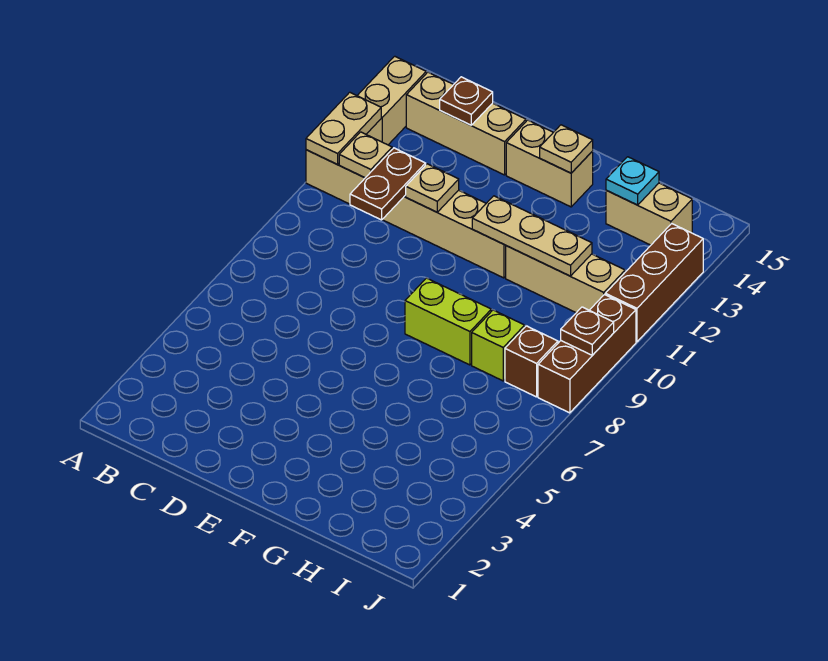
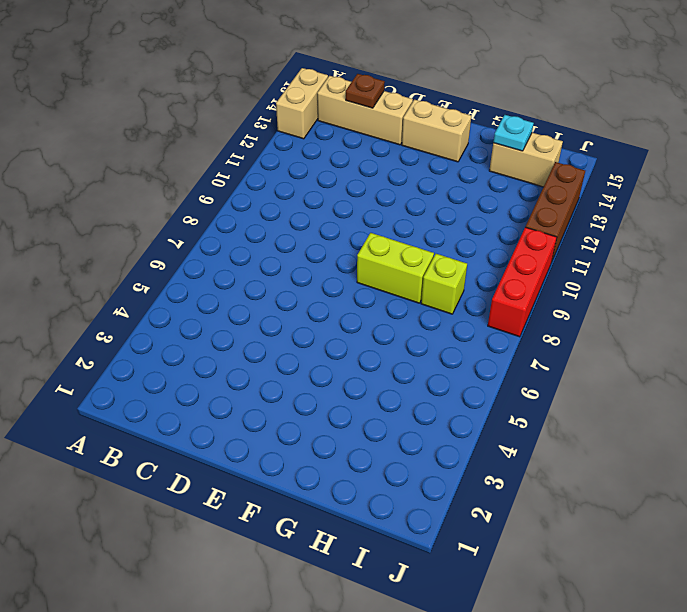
red 1x3 brick [488,227,557,337] -> brown 1x3 brick [538,295,636,413]
none -> tan 1x6 brick [306,150,506,278]
none -> tan 1x3 brick [506,246,625,313]
none -> brown 1x1 brick [505,326,558,397]

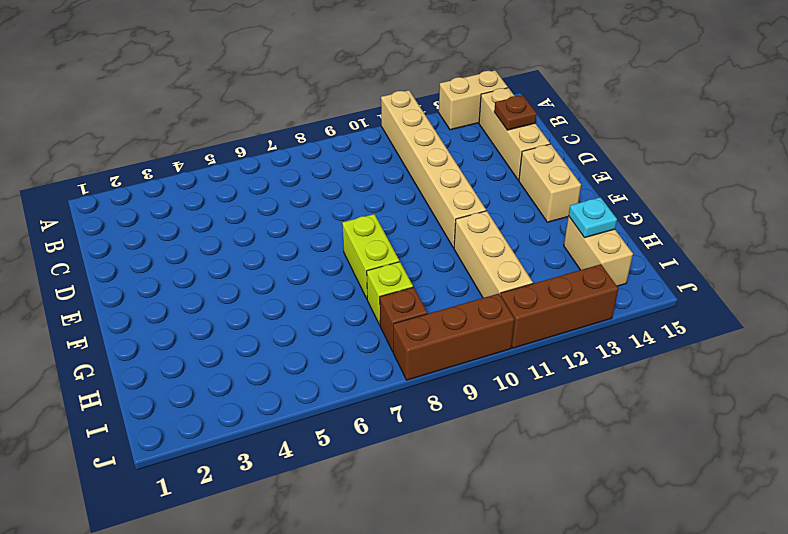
none -> tan 1x2 plate [306,92,381,164]
none -> tan 1x1 plate [339,132,392,178]
none -> brown 1x2 plate [350,148,426,220]

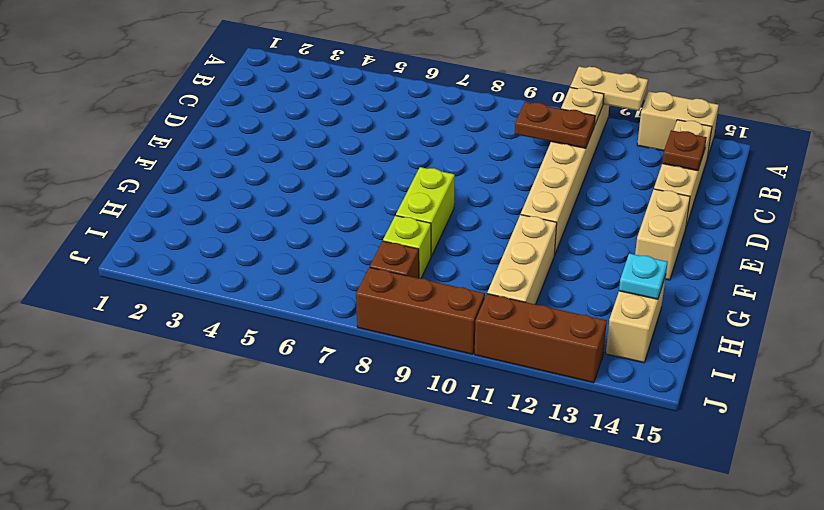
none -> tan 1x1 plate [406,164,459,212]
none -> tan 1x3 plate [472,196,592,276]
none -> tan 1x1 plate [540,125,593,173]

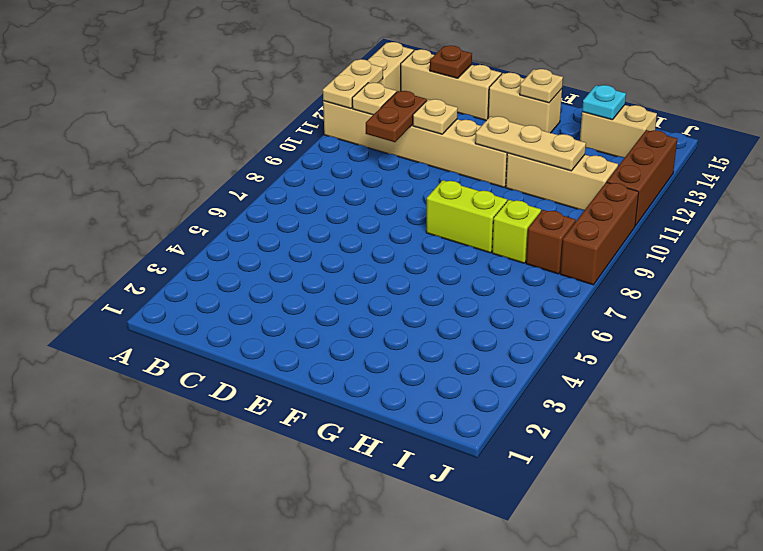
none -> brown 1x1 plate [561,307,614,355]

